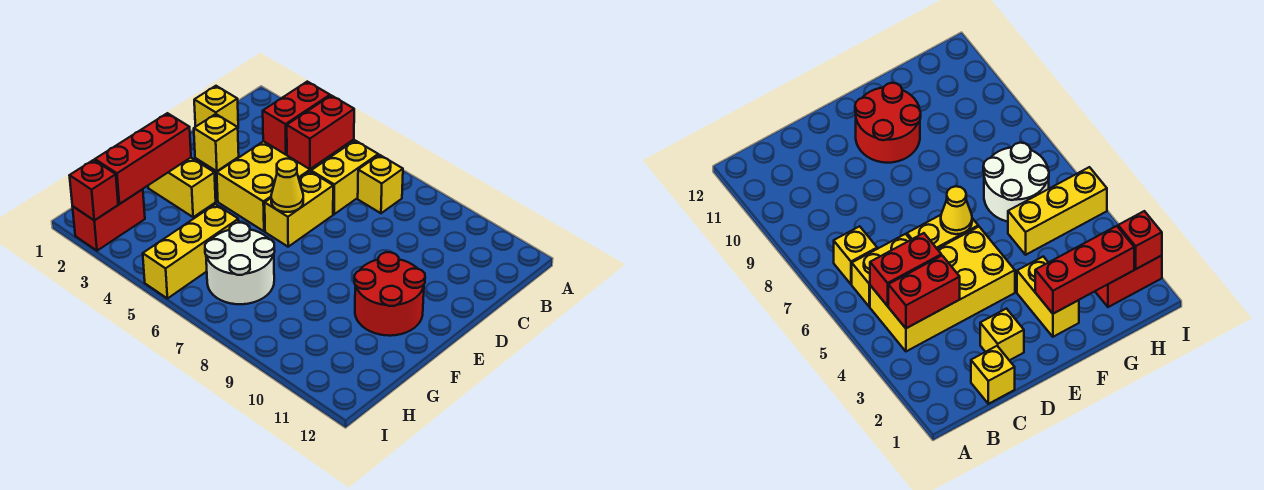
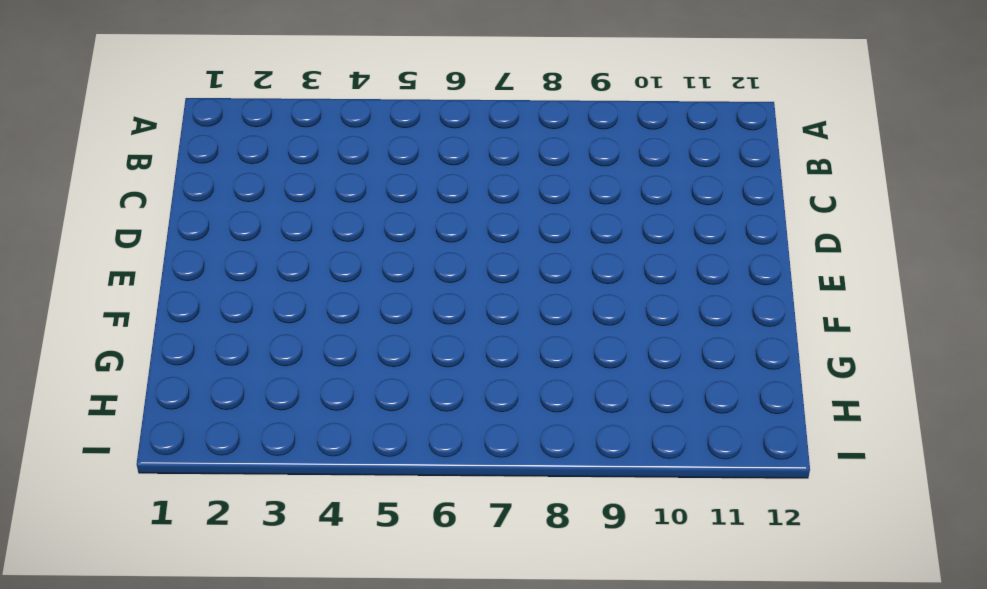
none -> yellow 2x4 brick [217,140,354,231]
none -> yellow 1x2 brick [311,141,378,214]
none -> yellow 1x1 brick [358,155,403,213]

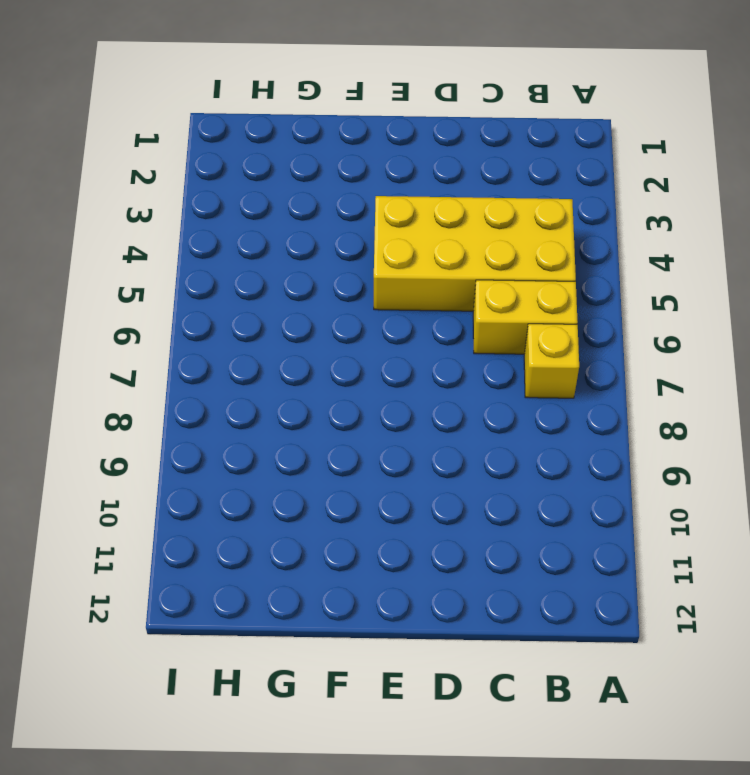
none -> yellow 1x1 brick [194,86,238,127]
none -> yellow 1x1 brick [194,114,239,171]
none -> yellow 1x2 brick [265,171,333,247]

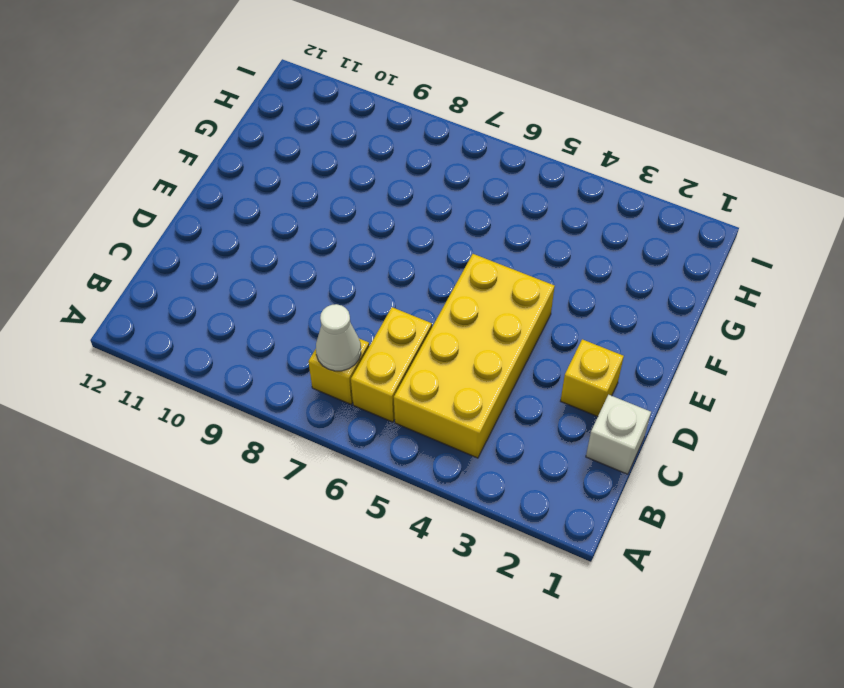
white 1x1 cone [316,304,361,371] -> none
white 1x1 brick [586,395,651,474] -> yellow 1x1 brick [194,86,238,127]
none -> yellow 1x2 brick [265,171,333,247]
none -> red 2x2 round brick [355,252,425,336]
none -> yellow 1x2 brick [148,158,216,217]

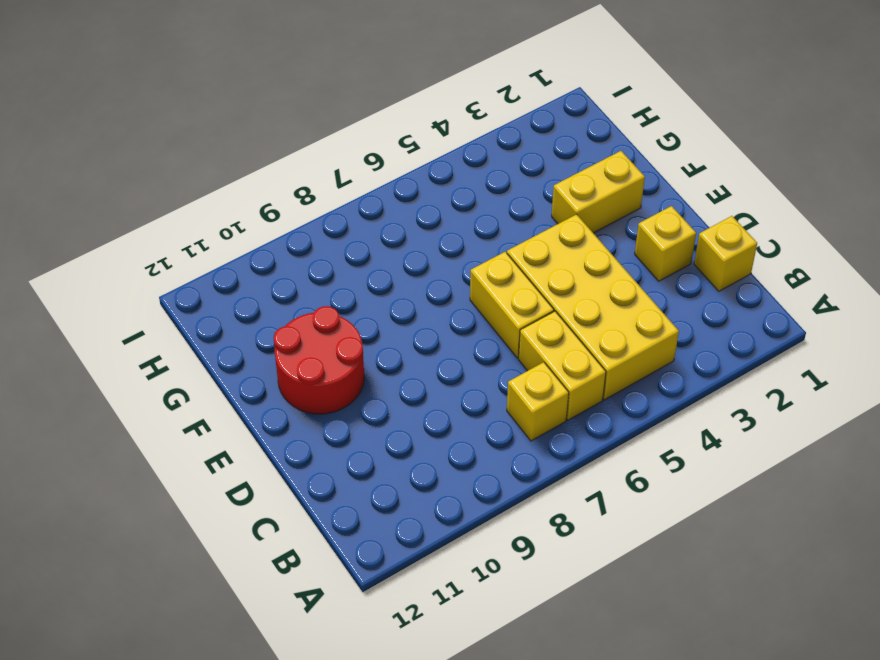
none -> yellow 1x3 brick [143,204,239,298]
none -> white 2x2 round brick [205,223,275,304]
none -> red 1x2 brick [73,189,145,251]

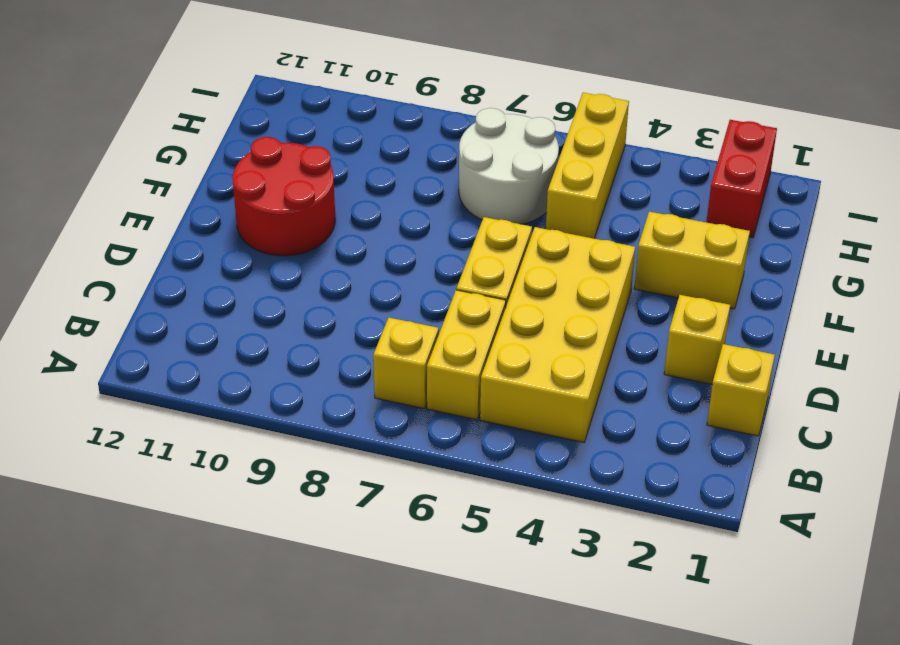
none -> red 1x2 brick [263,82,330,155]
none -> red 1x2 brick [287,95,354,169]
none -> yellow 1x1 cone [271,159,303,212]

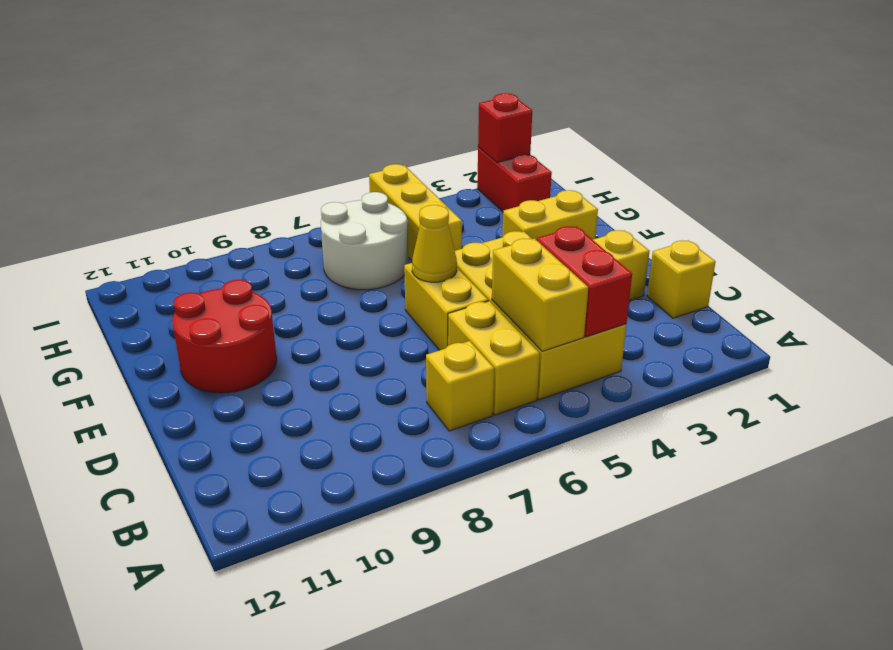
yellow 1x2 brick [492,239,588,351] -> red 1x2 brick [287,95,354,169]
none -> red 1x3 brick [95,113,191,204]

